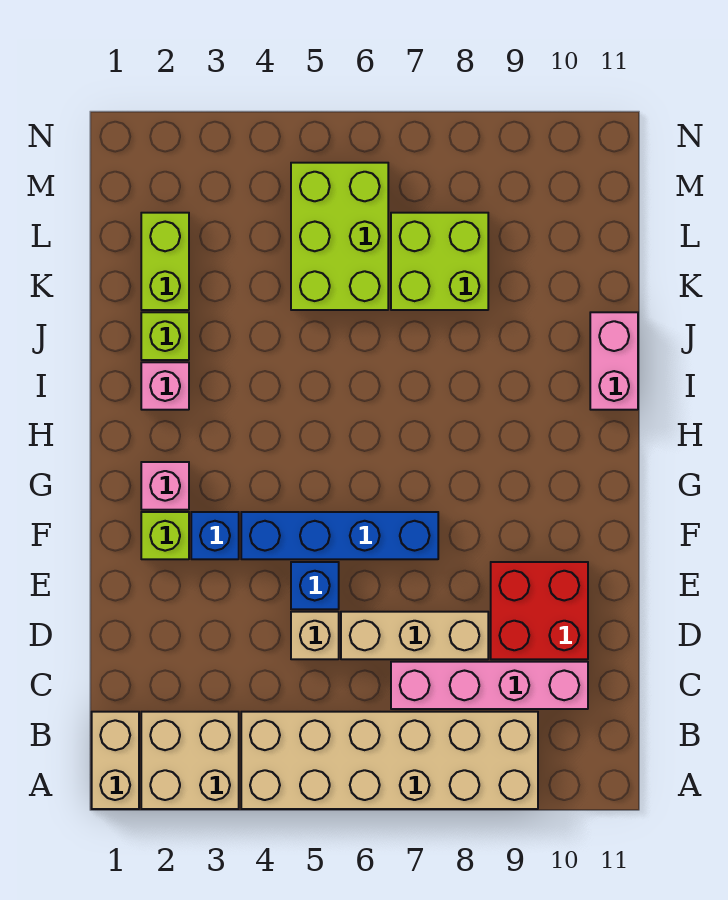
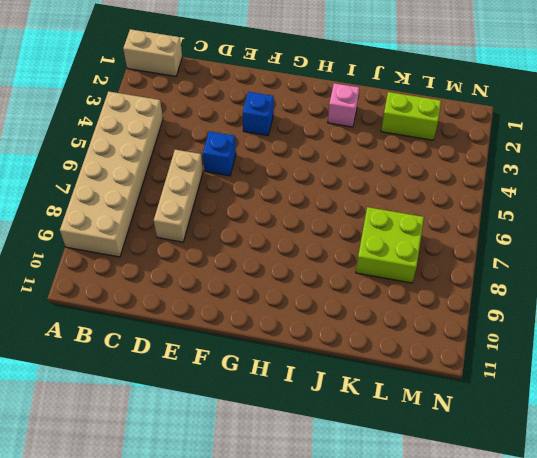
none -> tan 2x2 brick [141,712,239,809]
none -> pink 1x4 brick [391,662,588,709]
none -> tan 1x1 brick [291,612,339,659]

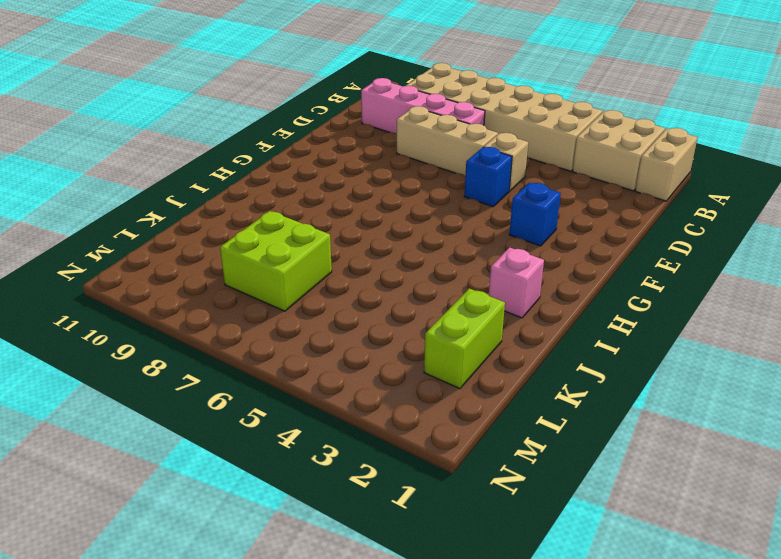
none -> red 2x2 brick [491,562,588,659]
none -> lime 1x1 brick [141,512,189,559]
none -> blue 1x4 brick [241,512,438,559]

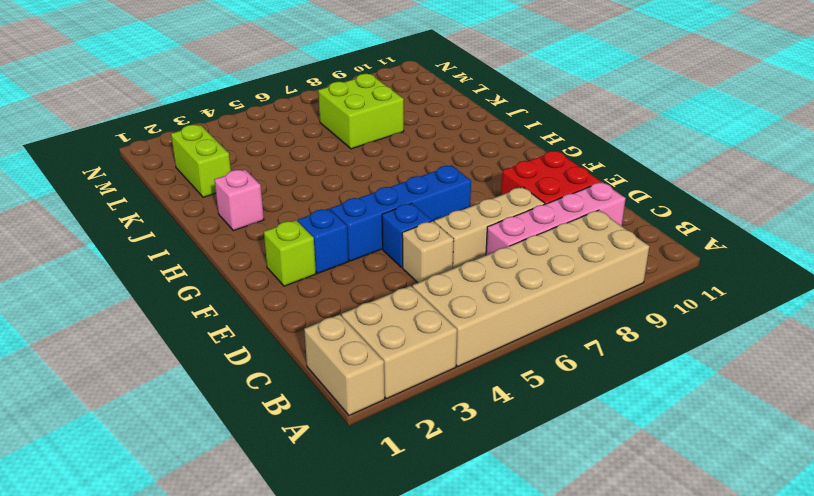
none -> pink 1x1 brick [141,462,189,510]
none -> pink 1x2 brick [590,312,638,410]
none -> lime 1x1 brick [141,312,189,360]

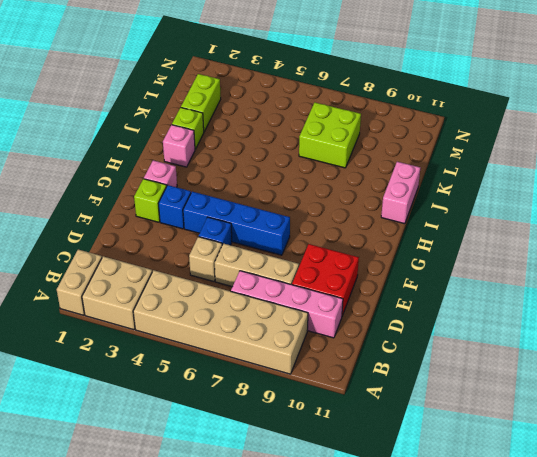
none -> lime 2x3 brick [291,163,388,310]

